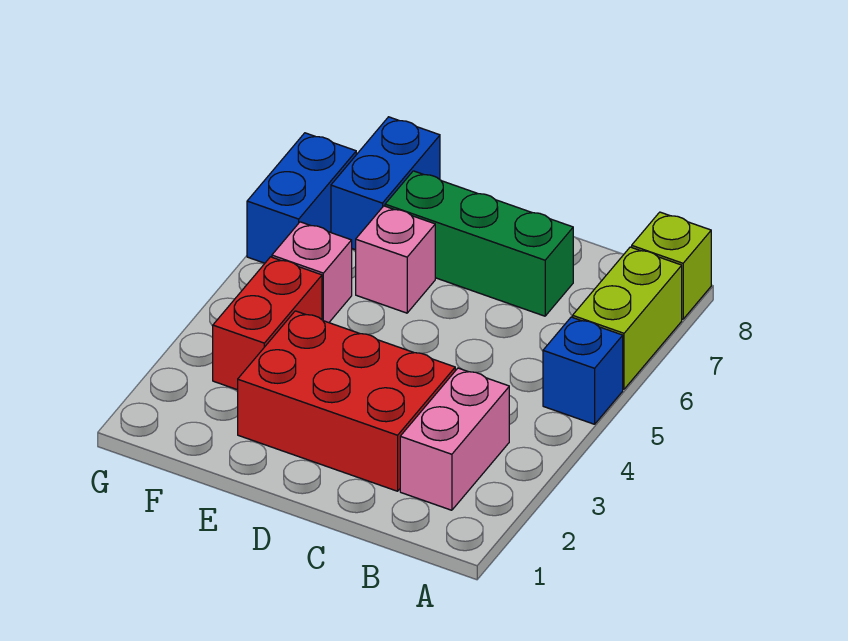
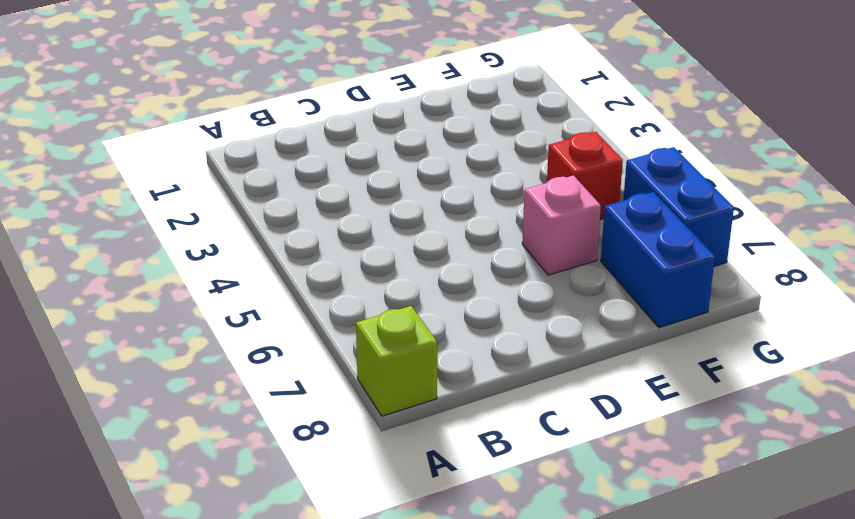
red 1x1 brick [547,132,623,220] -> pink 1x1 brick [272,222,352,323]
none -> blue 1x1 brick [543,317,623,424]
none -> lime 1x2 brick [573,247,682,389]

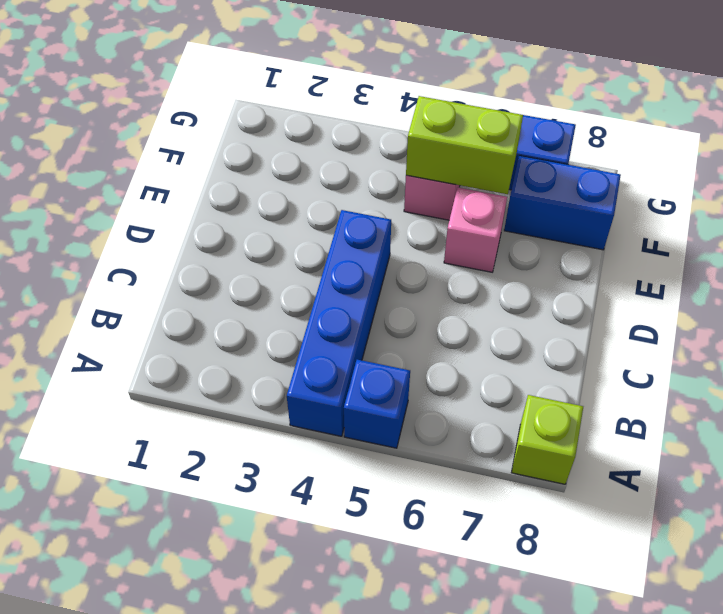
blue 1x4 brick [287,210,391,436] -> none
lime 1x2 brick [406,96,523,194] -> lime 1x2 brick moved to [573,247,682,389]
none -> pink 1x2 brick [400,368,509,510]
none -> red 2x3 brick [238,311,455,491]

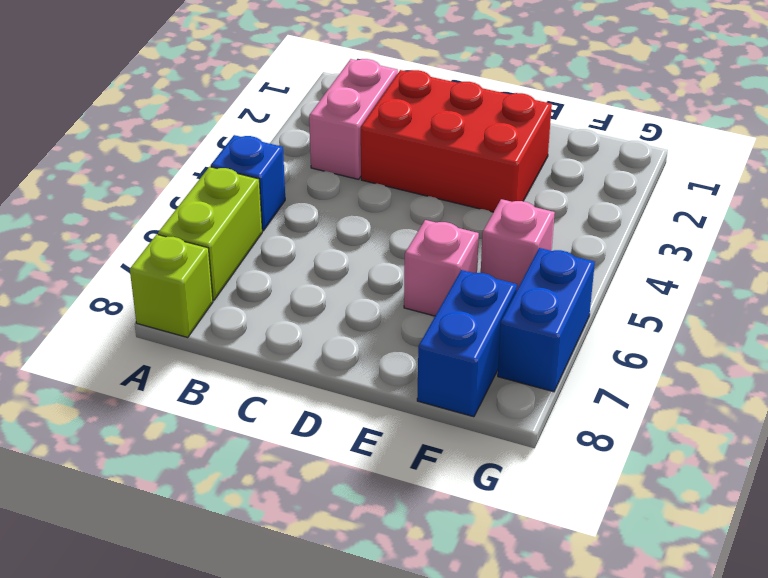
none -> green 1x3 brick [385,171,573,316]
none -> red 1x2 brick [213,257,322,390]

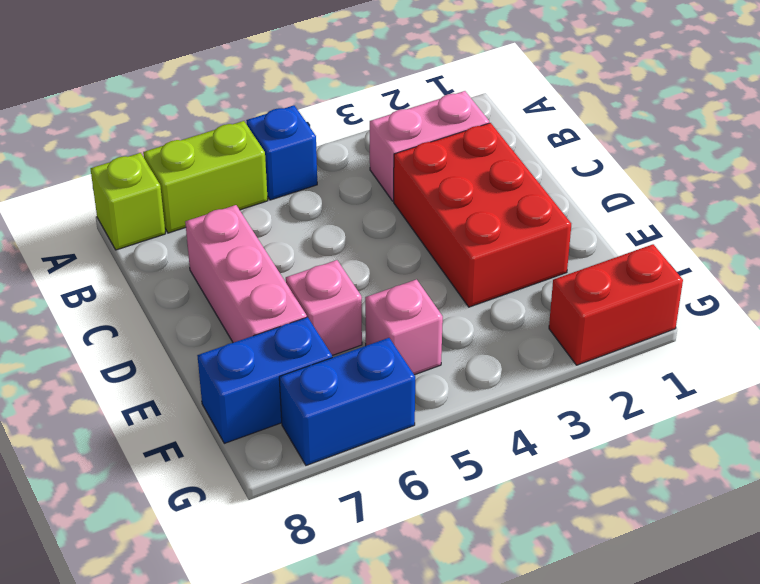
pink 1x3 brick [185,205,307,343] -> green 1x3 brick [385,171,573,316]
red 1x2 brick [549,244,683,365] -> red 1x2 brick moved to [213,257,322,390]

